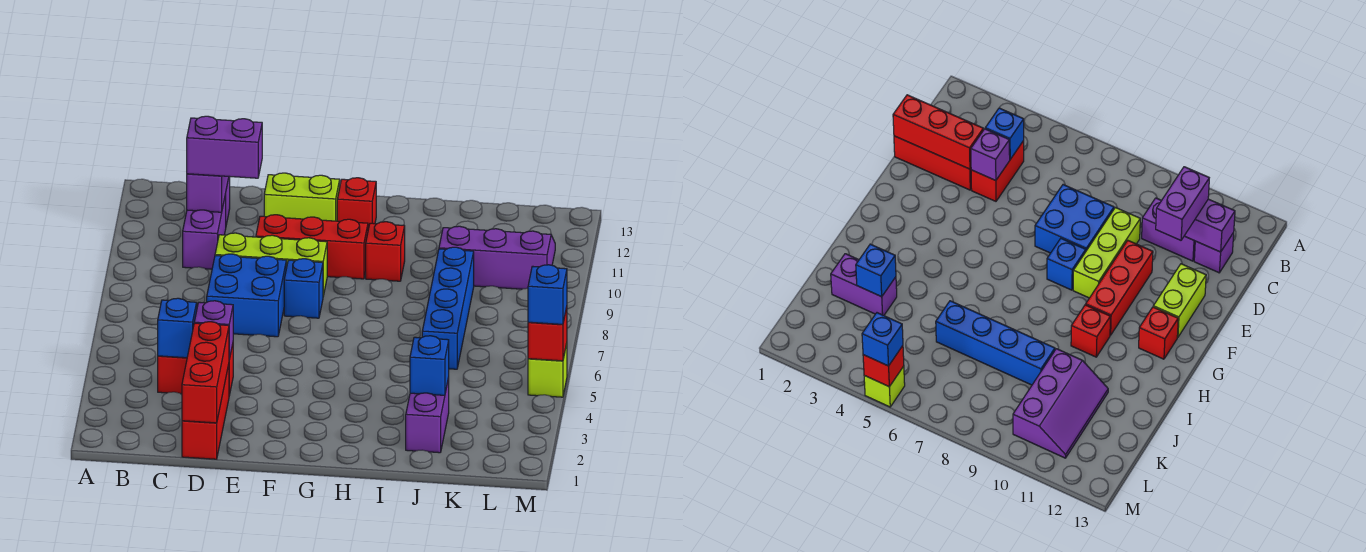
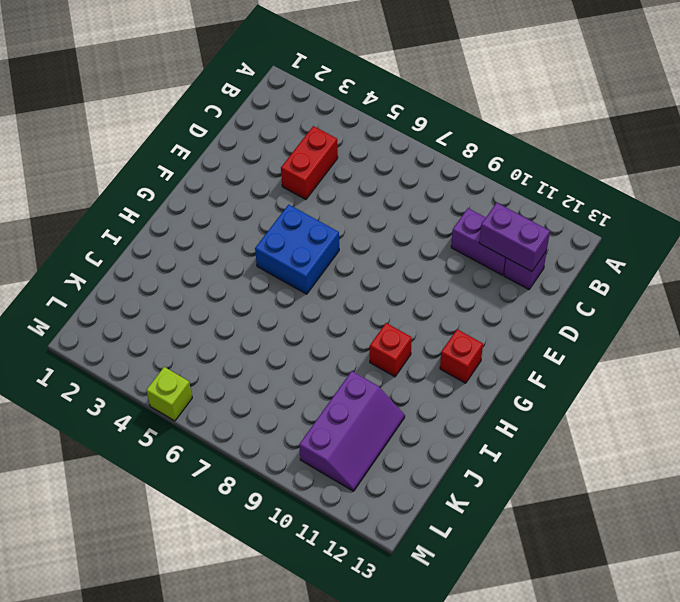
blue 2x2 brick [255,205,339,294] -> blue 2x2 brick moved to [207,254,286,337]
none -> red 1x3 brick [182,364,229,459]
none -> lime 1x3 brick [215,233,327,296]
none -> red 1x3 brick [256,215,368,279]

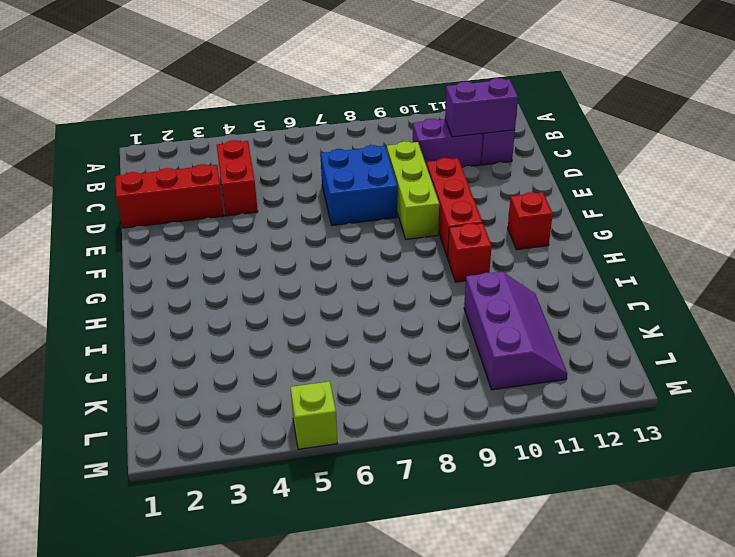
none -> lime 1x2 brick [264,173,340,221]
none -> blue 1x1 brick [284,259,323,318]
none -> purple 1x2 brick [406,378,449,453]

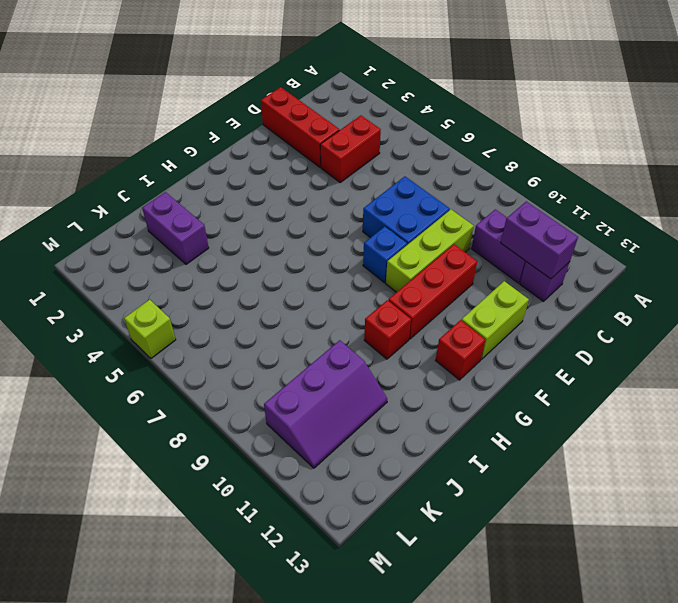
none -> blue 1x4 brick [422,247,474,369]
none -> blue 1x1 brick [158,298,197,358]
none -> red 1x3 brick [182,322,229,423]

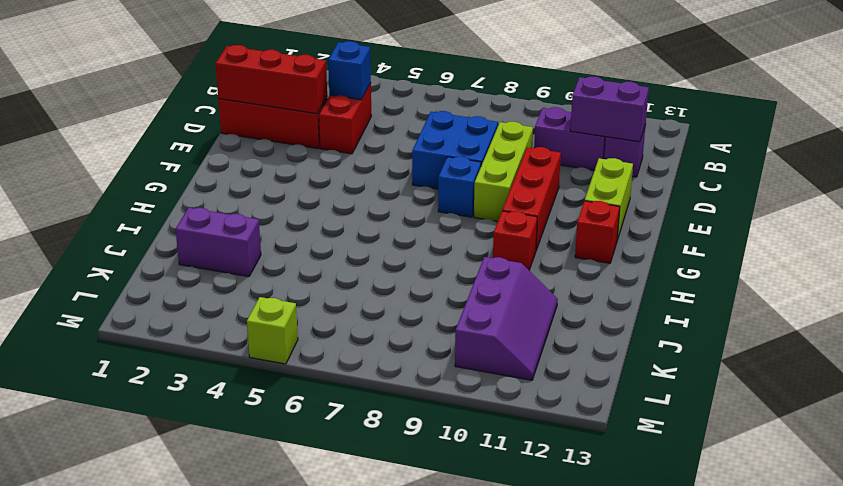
none -> blue 1x4 brick [422,247,474,369]
none -> purple 1x1 brick [194,301,233,359]
none -> blue 1x1 brick [410,336,449,395]

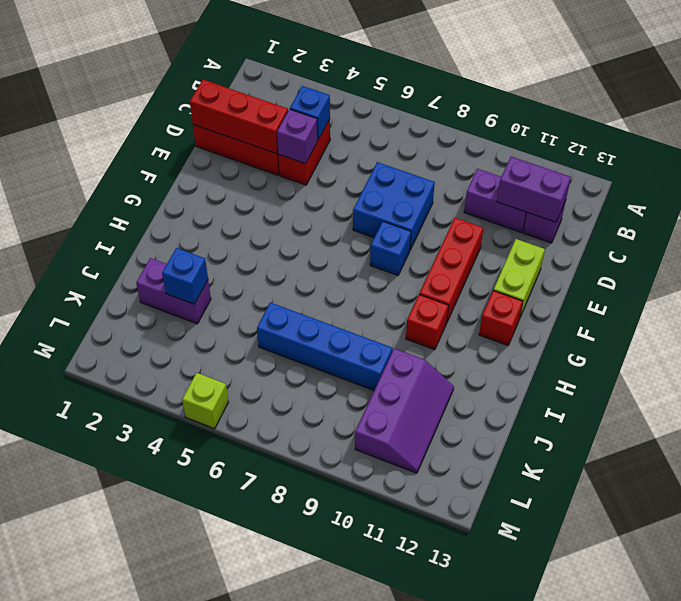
none -> lime 1x3 brick [215,233,327,296]
none -> red 1x1 brick [528,307,567,361]
none -> purple 1x2 brick [187,116,262,178]

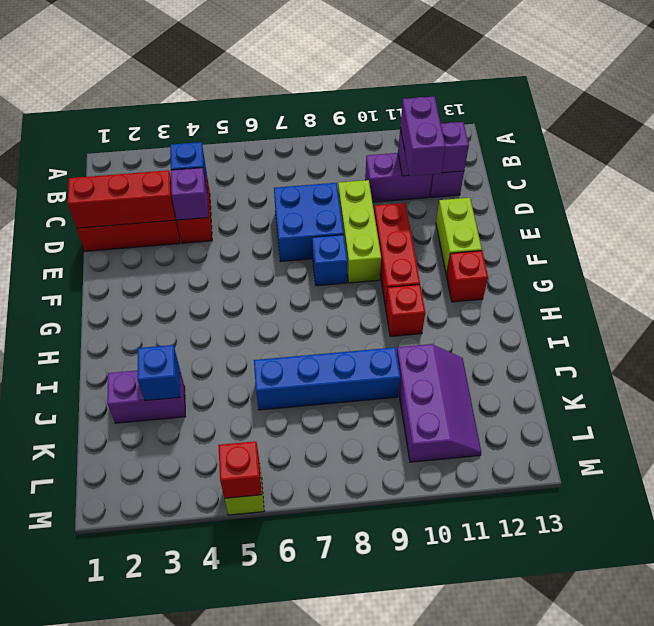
none -> blue 1x1 brick [528,265,567,324]

